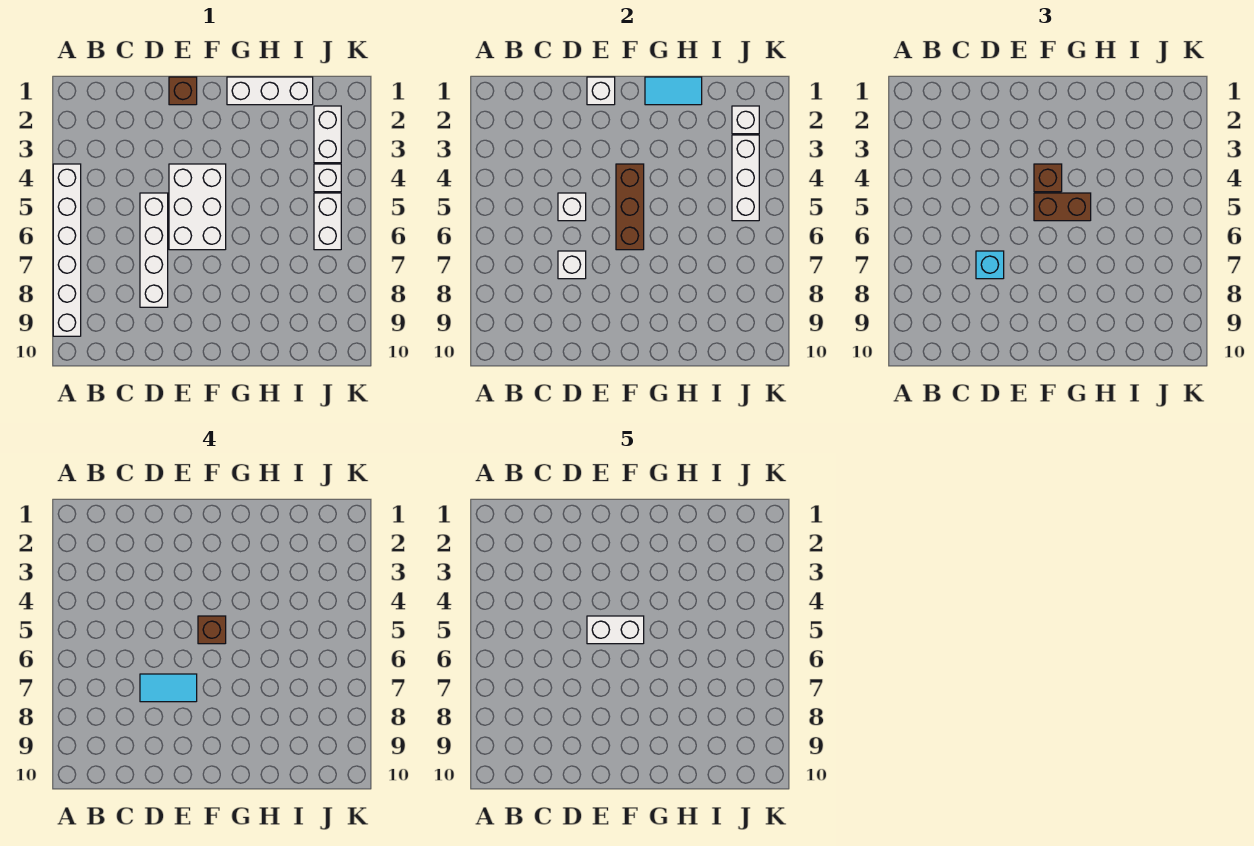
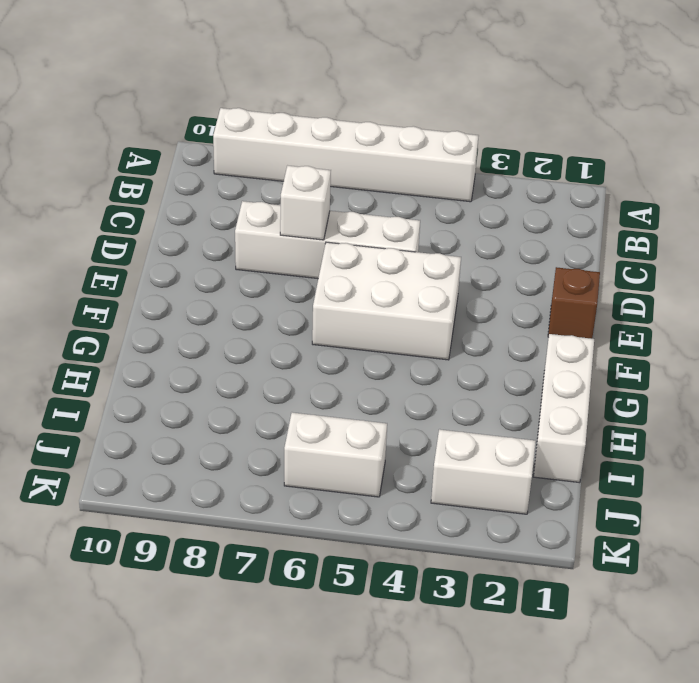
none -> white 1x1 brick [314,164,341,192]
none -> white 1x1 brick [558,193,586,221]
none -> white 1x1 brick [587,77,615,105]

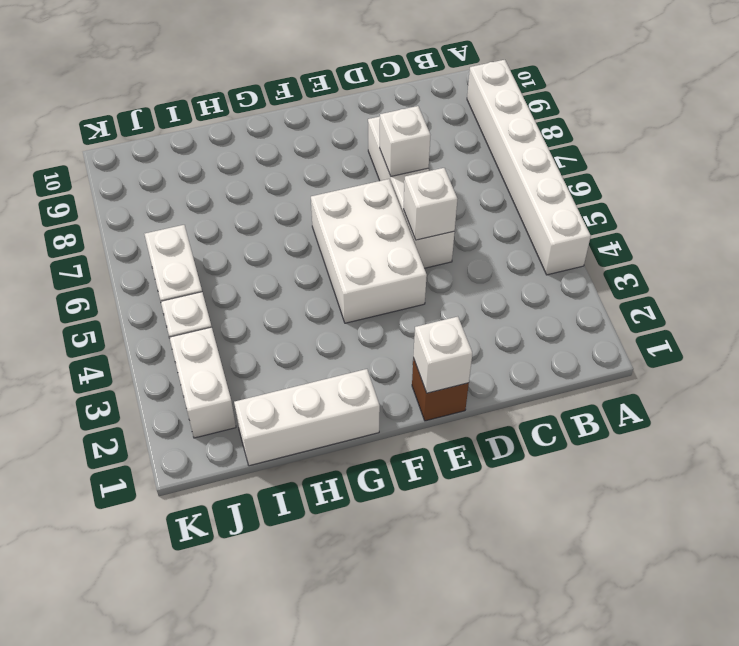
none -> brown 1x3 brick [616,164,644,250]
none -> cyan 1x2 tile [645,77,702,105]
none -> white 1x1 brick [732,106,759,134]

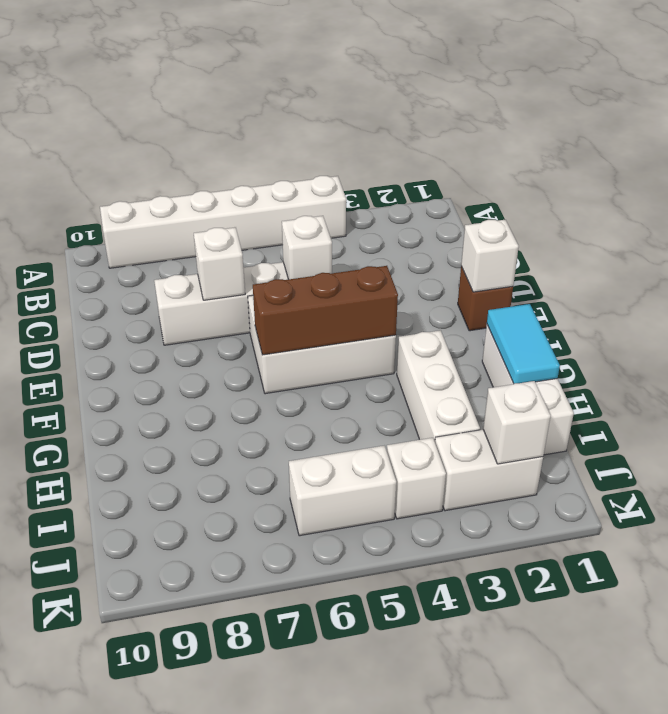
white 1x3 brick [397,330,480,442] -> white 1x3 brick turned to [732,135,759,221]
none -> cyan 1x1 brick [976,251,1004,279]
none -> brown 1x1 brick [1034,164,1062,192]
none -> brown 1x2 brick [1034,193,1091,221]

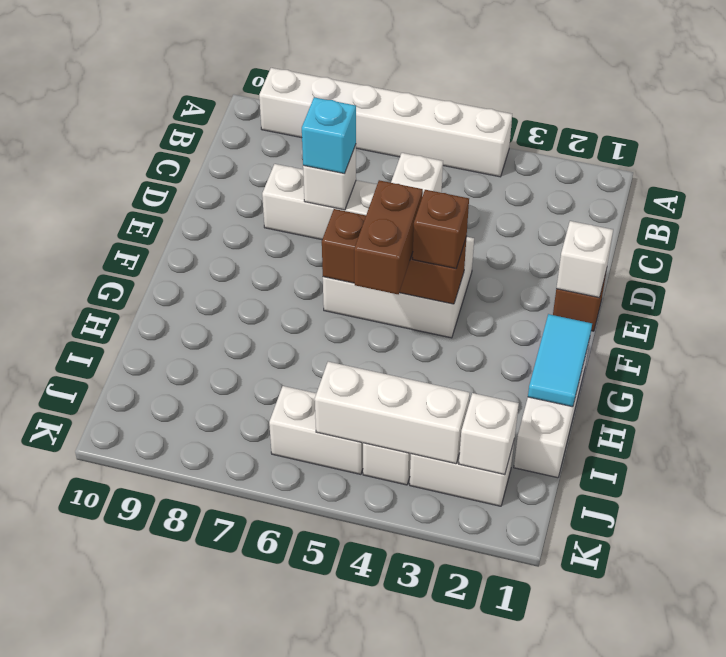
none -> cyan 1x2 tile [140,674,197,702]
none -> brown 1x1 brick [198,616,226,644]
none -> white 1x2 brick [587,616,644,644]

